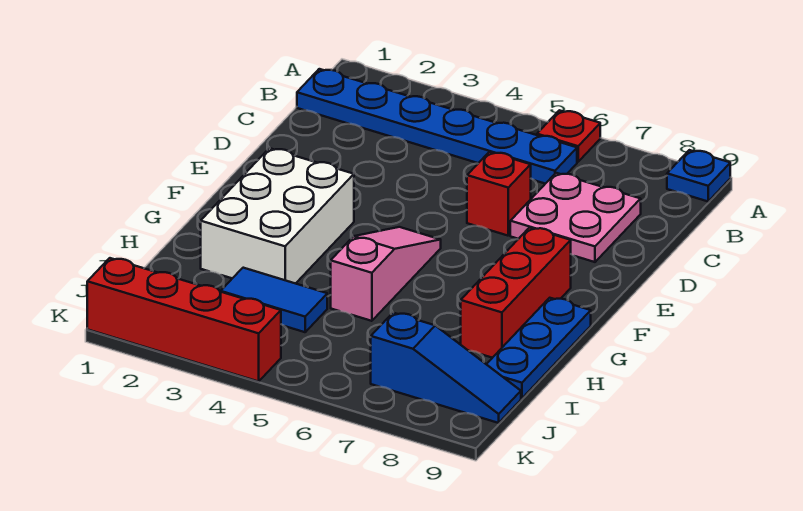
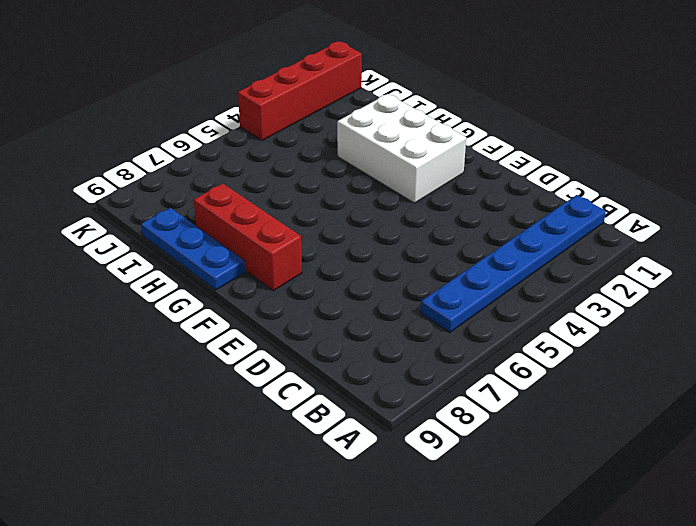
none -> red 1x1 plate [537,110,600,162]
none -> blue 1x1 plate [667,150,730,201]
none -> pink 2x2 plate [510,173,641,262]

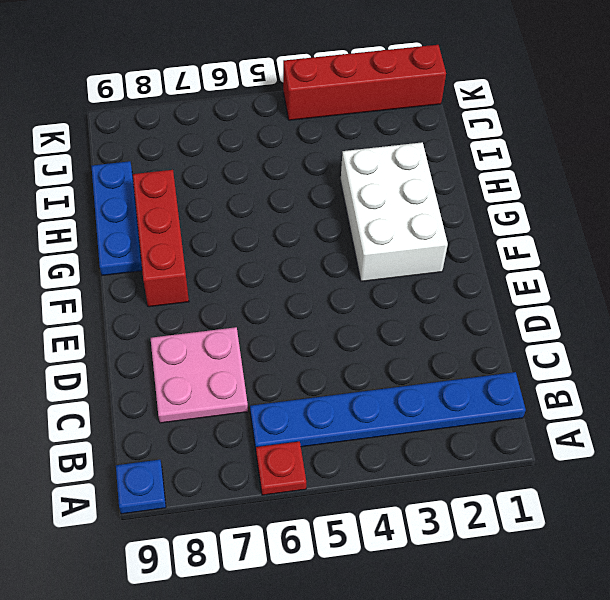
none -> red 1x1 brick [467,152,531,236]
none -> pink 1x3 slope [331,227,441,321]
none -> blue 1x2 tile [221,268,327,332]

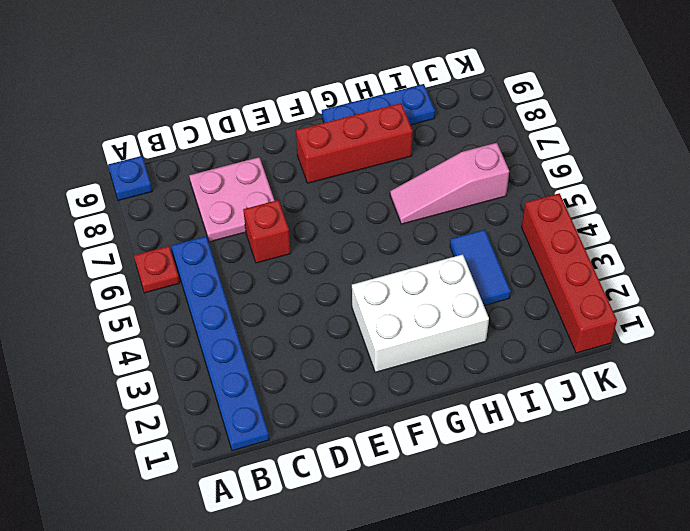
pink 1x3 slope [390,143,509,224] -> pink 1x3 slope moved to [331,227,441,321]
none -> blue 1x3 slope [371,313,521,423]

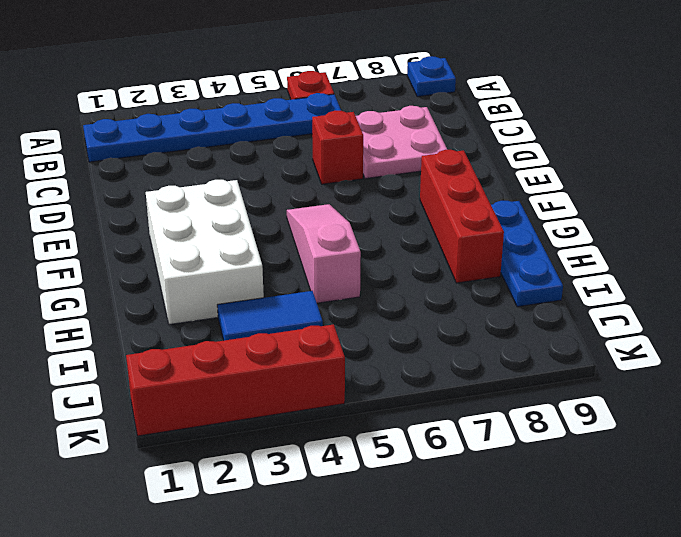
none -> blue 1x3 slope [371,313,521,423]

